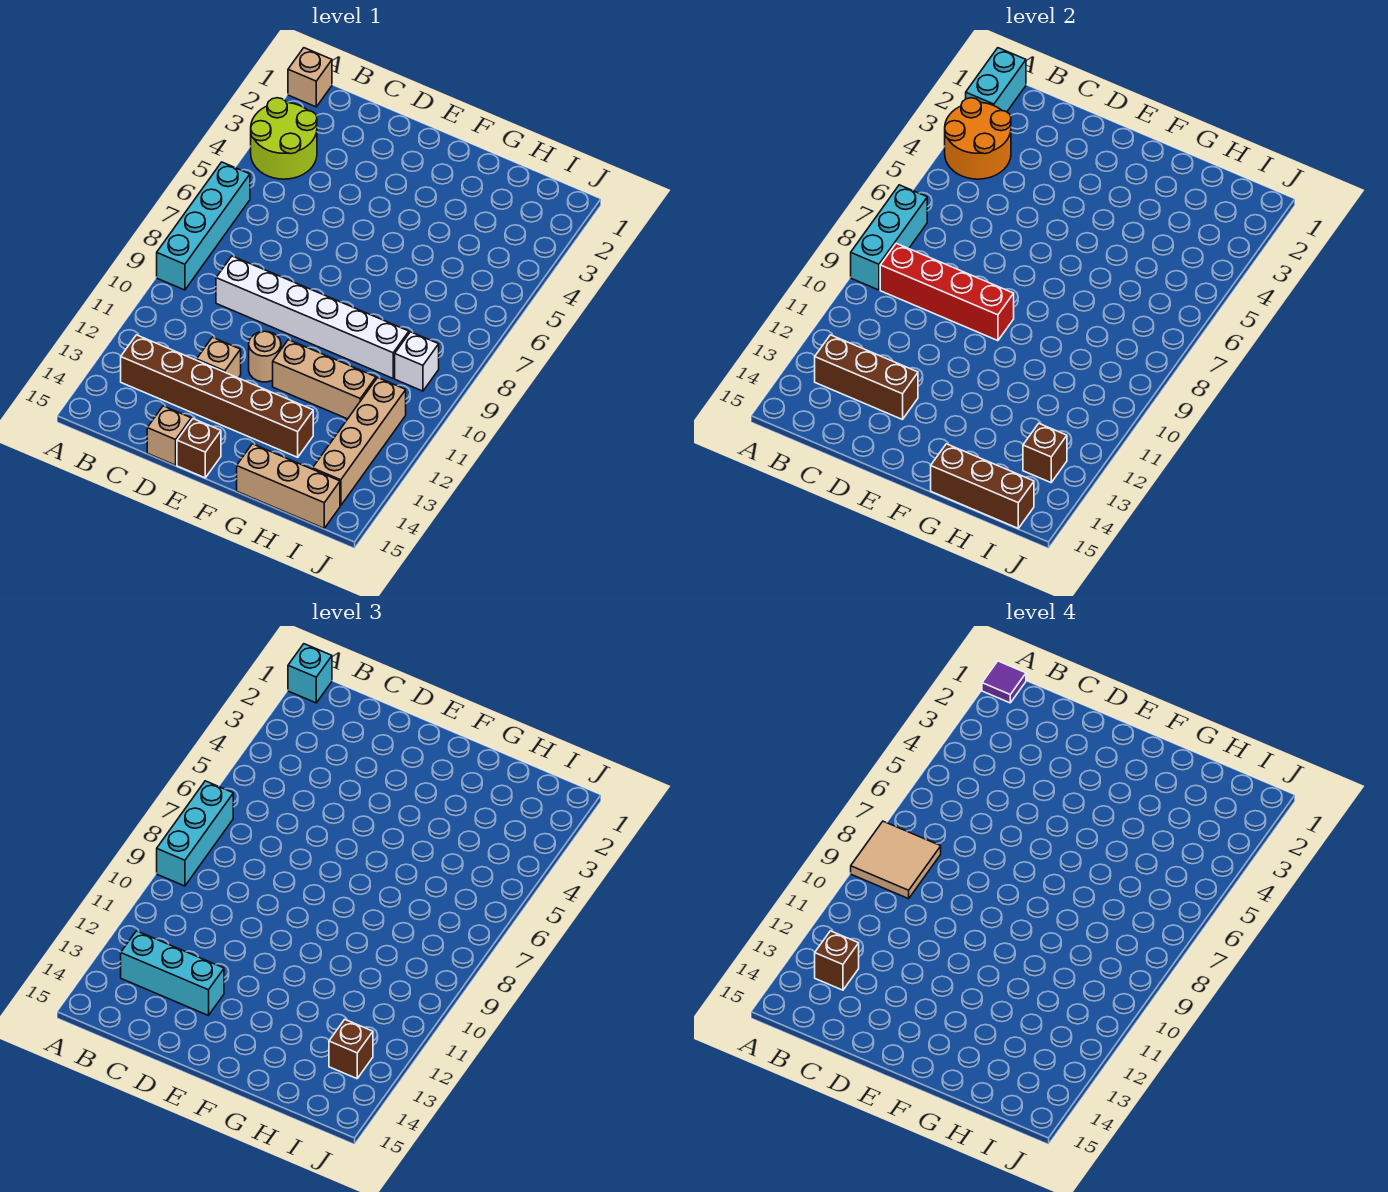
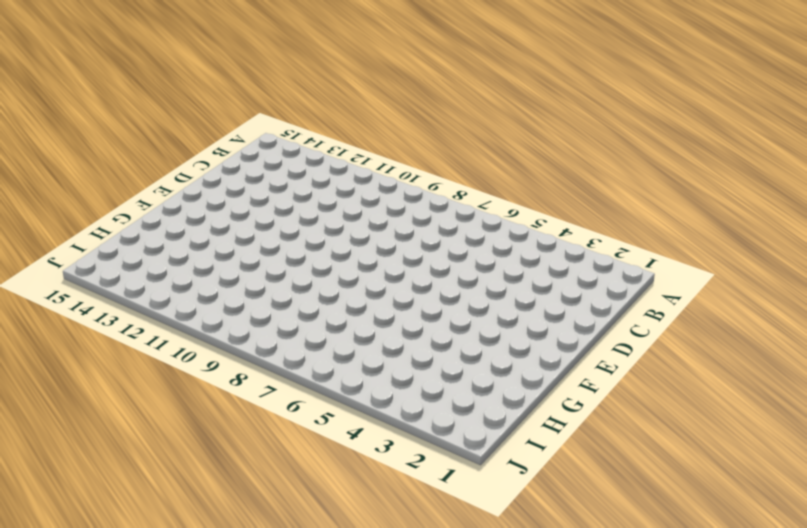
none -> tan 1x1 brick [288,48,332,107]
none -> lime 2x2 round brick [251,98,317,179]
none -> cyan 1x4 brick [157,162,250,290]

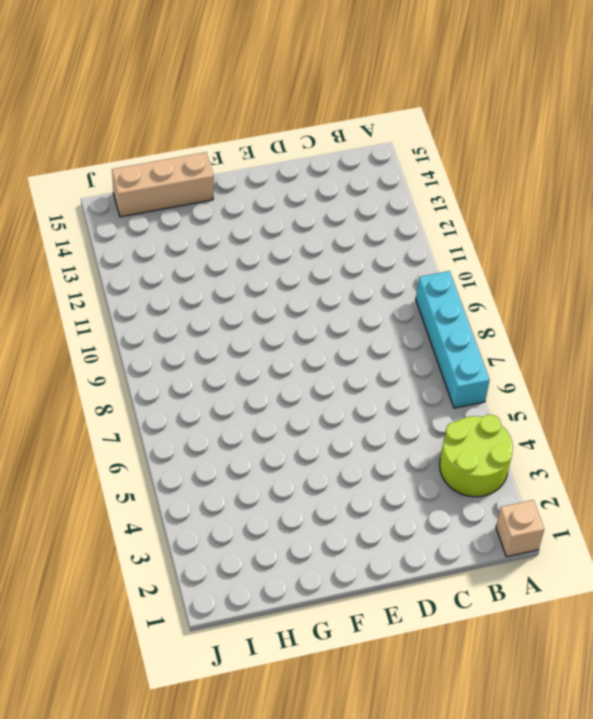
none -> brown 1x6 brick [121,335,313,457]
none -> white 1x6 brick [216,256,409,378]
none -> tan 1x1 brick [197,337,241,378]

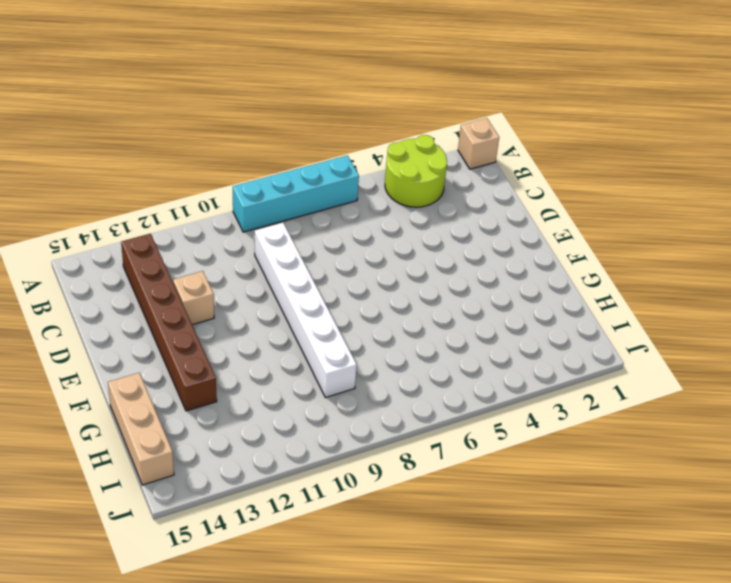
none -> tan 1x1 brick [147,406,191,465]
none -> tan 1x1 round brick [249,331,281,382]
none -> brown 1x1 brick [177,419,221,478]

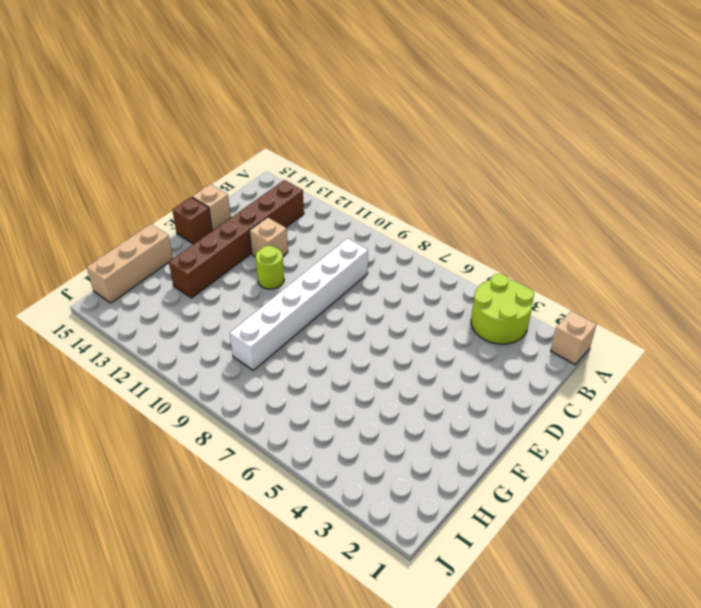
lime 1x1 round brick [256,246,284,289] -> tan 1x1 round brick [249,331,281,382]
none -> cyan 1x4 brick [157,162,250,290]
none -> tan 1x3 brick [273,340,376,419]
none -> white 1x1 brick [395,332,439,391]

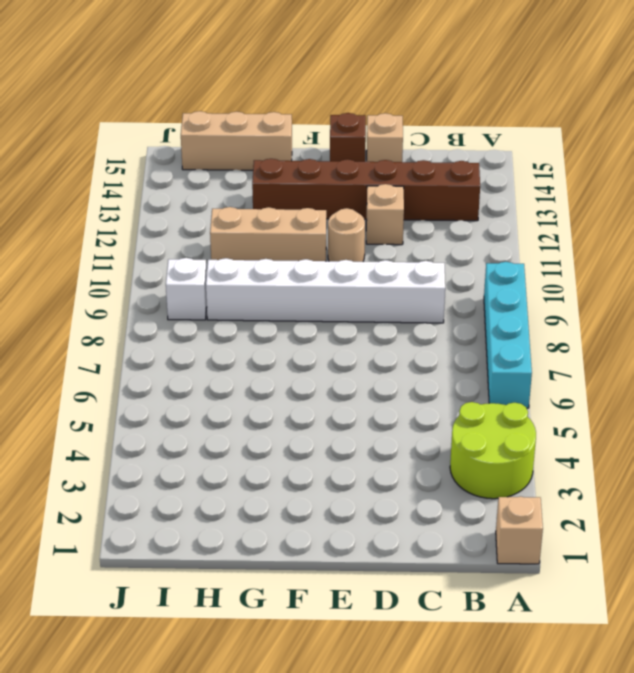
none -> tan 1x4 brick [313,378,406,506]
none -> cyan 1x2 brick [966,48,1026,112]
none -> orange 2x2 round brick [945,98,1011,179]

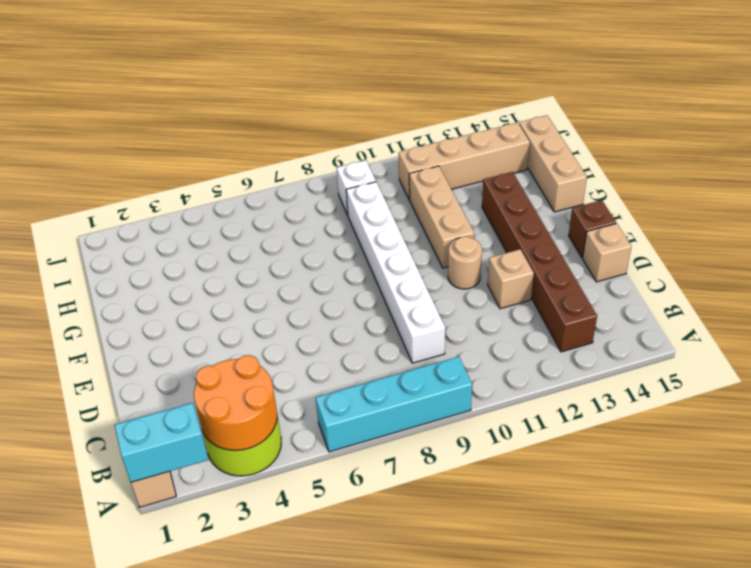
none -> cyan 1x3 brick [851,185,927,290]
none -> red 1x4 brick [880,243,1014,341]
none -> brown 1x3 brick [815,335,918,420]

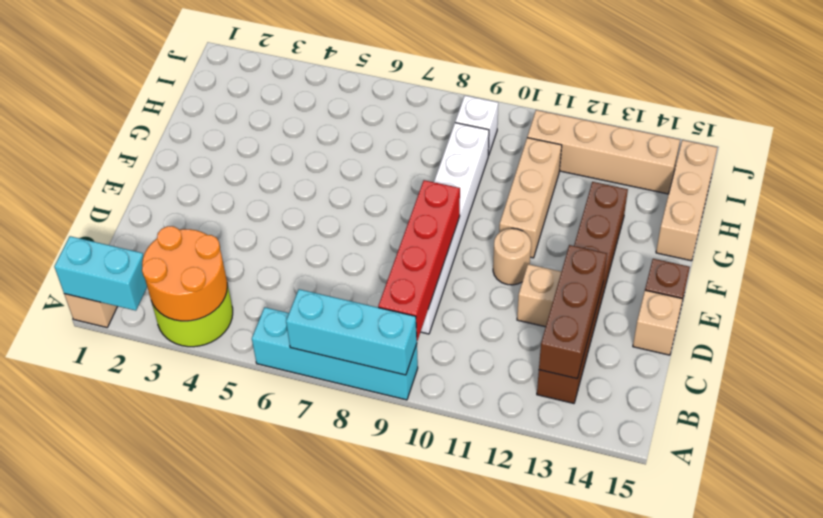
none -> brown 1x3 brick [931,444,1034,528]
none -> brown 1x1 brick [1023,424,1067,483]
none -> cyan 1x1 brick [288,644,332,703]

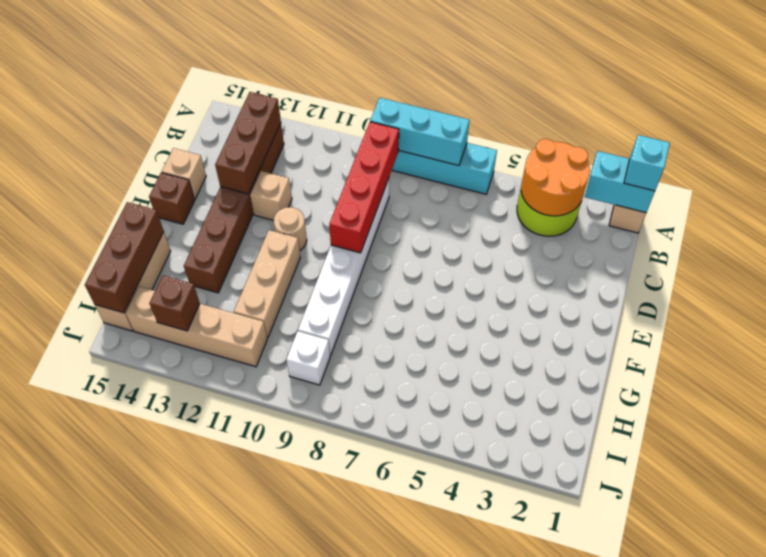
none -> cyan 1x3 brick [157,781,233,886]
none -> cyan 1x3 brick [121,931,224,1016]
none -> brown 1x1 brick [329,1020,373,1079]

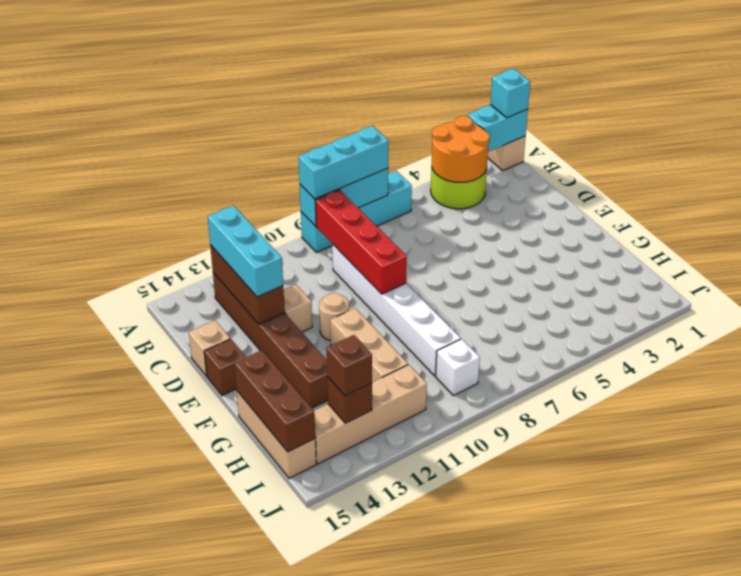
none -> purple 1x1 tile [982,661,1026,703]
none -> tan 2x2 tile [851,821,941,899]
none -> brown 1x1 brick [815,931,859,990]

